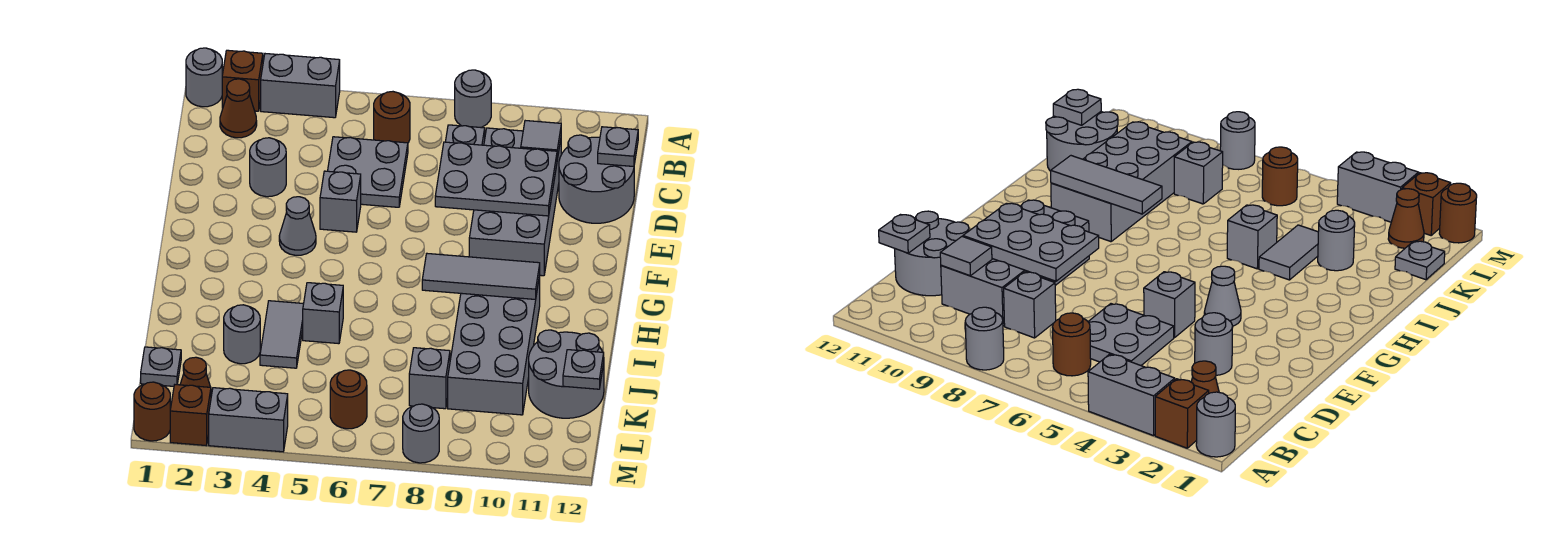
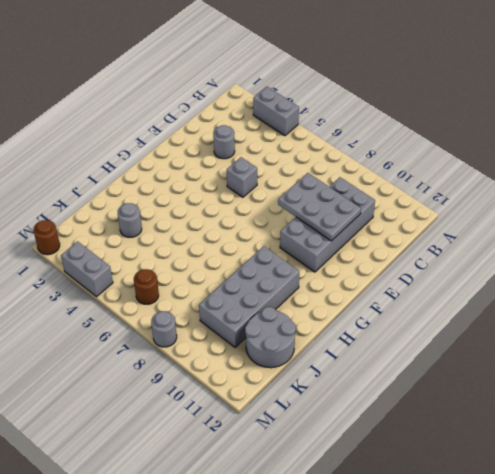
none -> grey 1x1 round brick [186,48,222,107]
none -> brown 1x1 brick [222,50,263,111]
none -> grey 1x1 round brick [455,70,491,127]
none -> brown 1x1 cone [220,79,257,138]

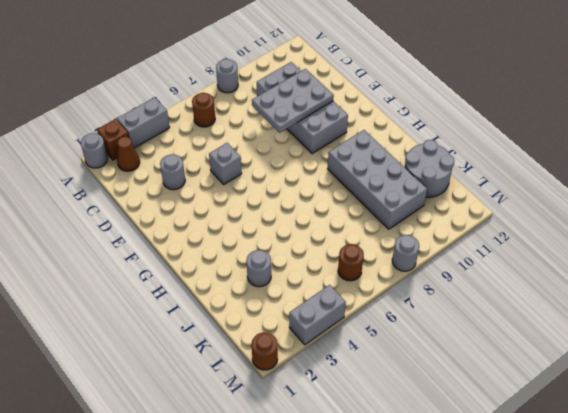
none -> grey 2x2 plate [328,137,408,207]
none -> grey 1x1 brick [446,125,485,145]
none -> grey 2x2 round brick [559,135,634,223]
none -> grey 1x1 cone [279,197,316,255]

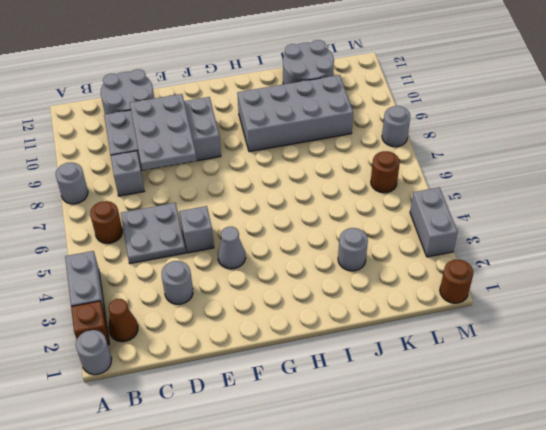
none -> grey 1x2 tile [260,301,303,368]
none -> grey 1x1 brick [303,283,343,344]
none -> grey 1x1 plate [141,347,181,386]
none -> grey 1x1 brick [409,348,450,409]

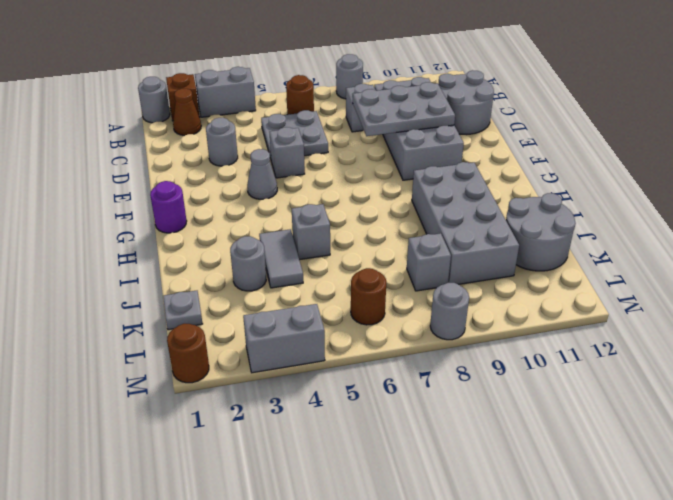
purple 1x1 round brick [150,181,187,233] -> none
none -> brown 1x1 cone [180,357,212,396]
none -> brown 1x1 brick [170,385,211,446]
none -> grey 1x1 tile [521,121,561,159]
none -> grey 1x1 plate [598,127,638,167]

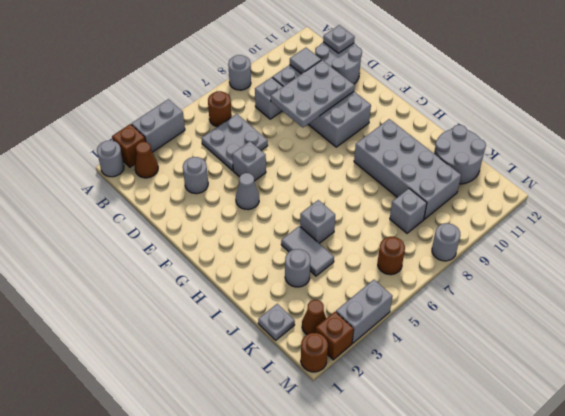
none -> grey 1x3 tile [422,254,540,300]
none -> grey 1x1 plate [563,350,604,389]

